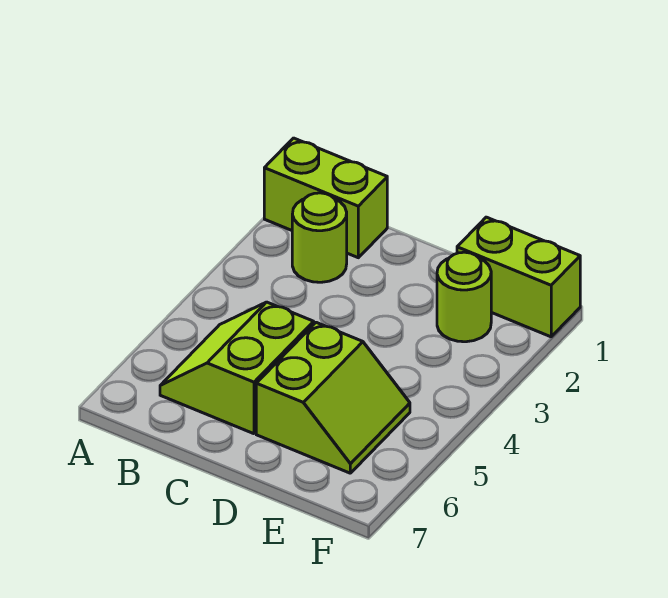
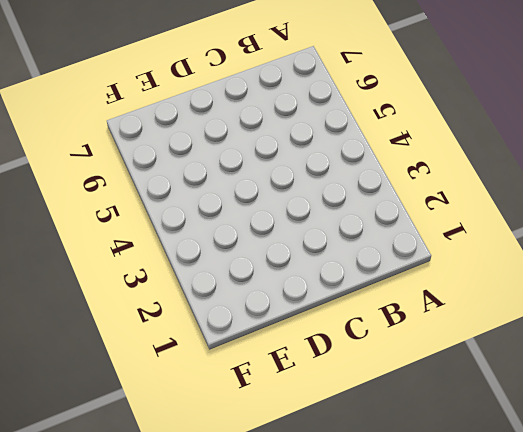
none -> lime 1x2 brick [264,138,387,258]
none -> lime 1x1 round brick [292,193,347,282]

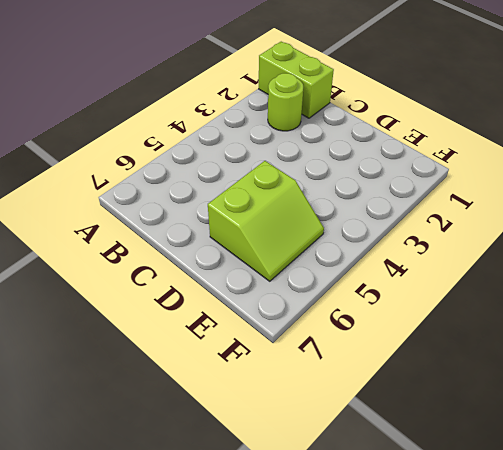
none -> lime 2x2 slope [160,302,314,434]
none -> lime 1x2 brick [457,217,580,337]

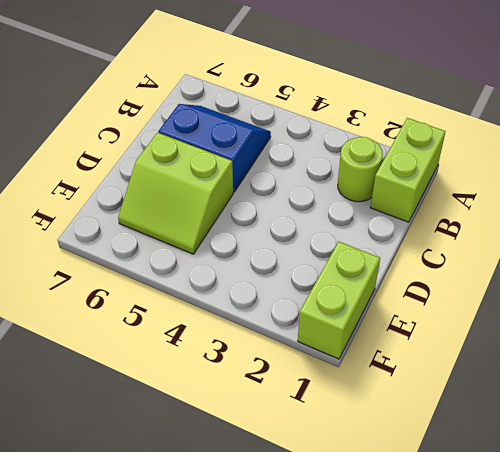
blue 2x2 slope [158,104,271,192] -> lime 2x2 slope [160,302,314,434]
none -> lime 1x1 round brick [437,252,491,342]

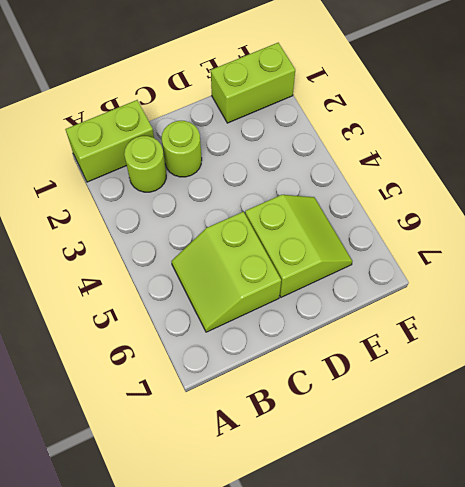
lime 1x1 round brick [162,121,202,177] -> lime 1x1 round brick moved to [437,252,491,342]

